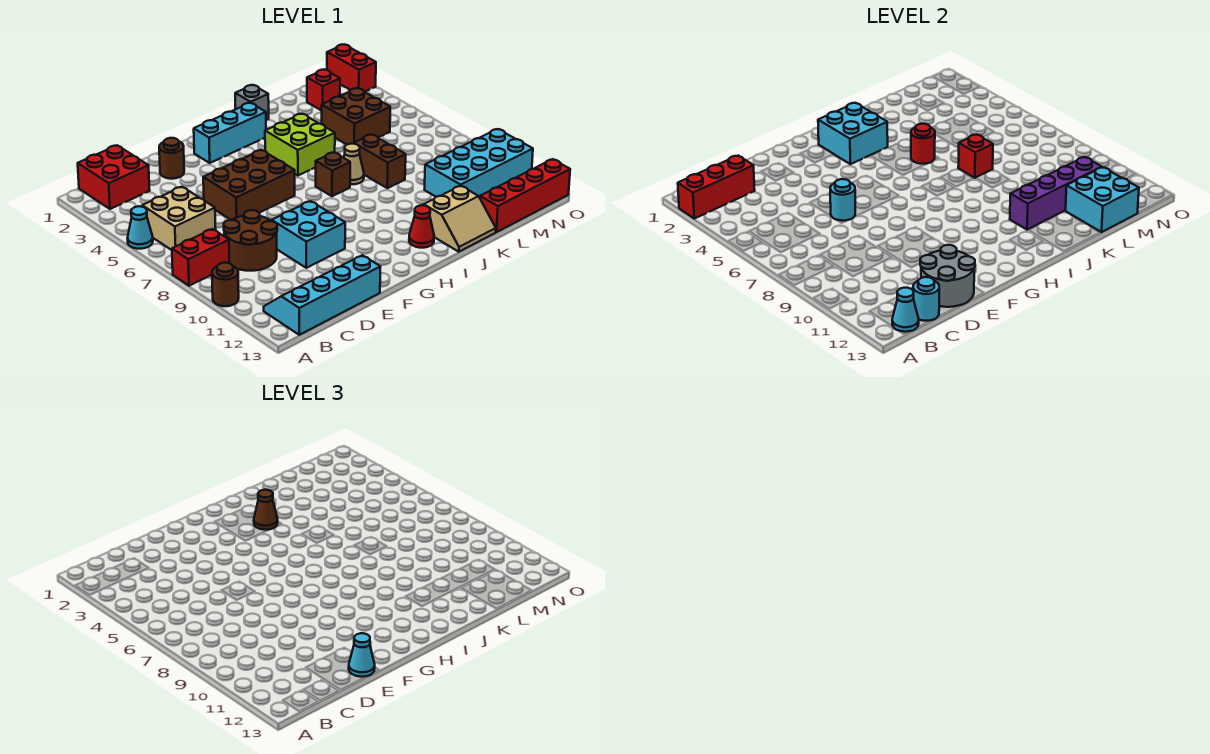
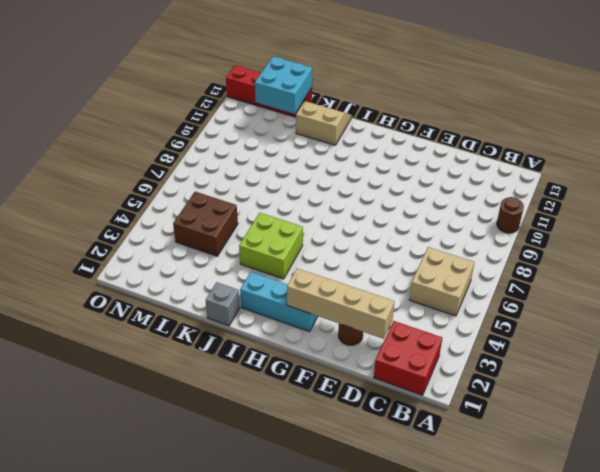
tan 1x4 brick [287,268,394,339] -> none
none -> cyan 1x1 cone [128,206,153,249]
none -> red 1x2 brick [172,229,229,286]
none -> cyan 2x4 slope [264,255,380,335]
none -> brown 2x2 round brick [224,210,277,271]

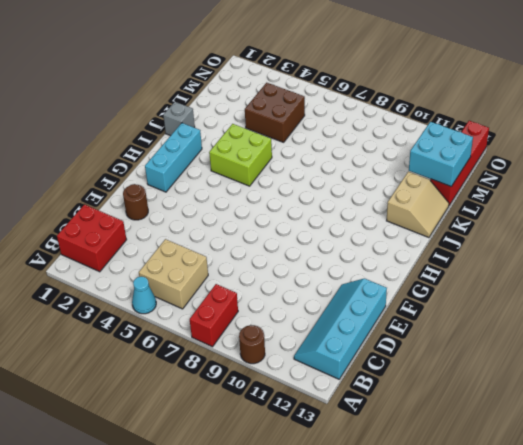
none -> brown 2x2 round brick [224,210,277,271]
none -> brown 2x3 brick [203,150,295,220]
none -> cyan 2x2 brick [272,201,345,268]
none -> brown 1x1 brick [316,152,350,196]

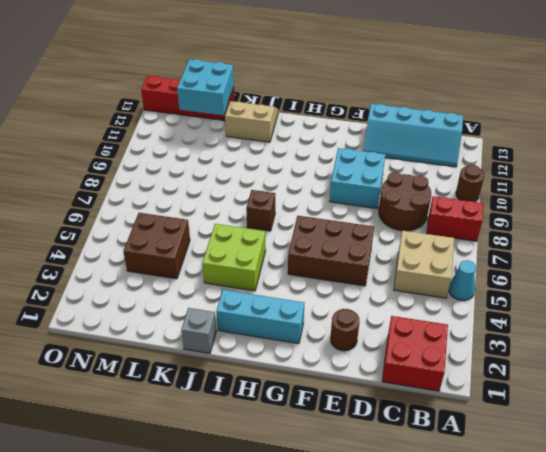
none -> red 1x1 cone [409,205,434,248]
none -> tan 1x1 cone [344,144,364,184]
none -> brown 1x2 brick [354,135,406,188]
none -> cyan 2x4 brick [425,129,533,198]

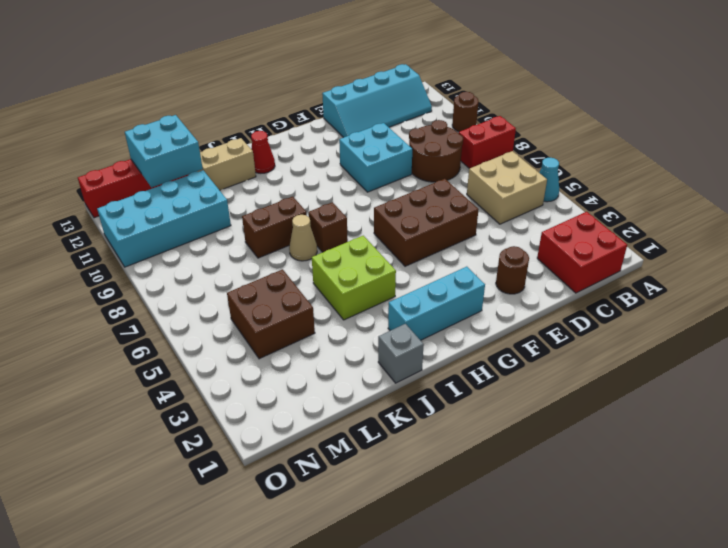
brown 1x2 brick [242,197,307,258] -> brown 1x2 brick turned to [354,135,406,188]
none -> red 1x1 brick [307,70,340,111]
none -> red 1x2 brick [327,44,376,92]
none -> red 1x3 brick [678,156,755,219]
none -> cyan 1x1 cone [892,288,919,332]

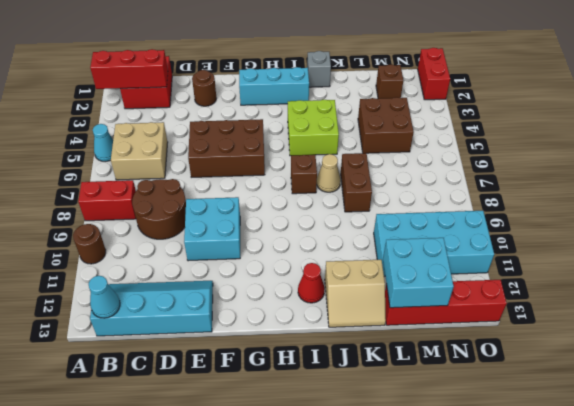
brown 1x1 brick [376,64,403,99] -> red 1x1 brick [307,70,340,111]
none -> cyan 1x1 round brick [913,277,939,321]
none -> grey 2x2 round brick [920,245,975,307]
none -> cyan 1x1 round brick [830,179,855,221]
none -> cyan 2x2 brick [818,103,888,164]

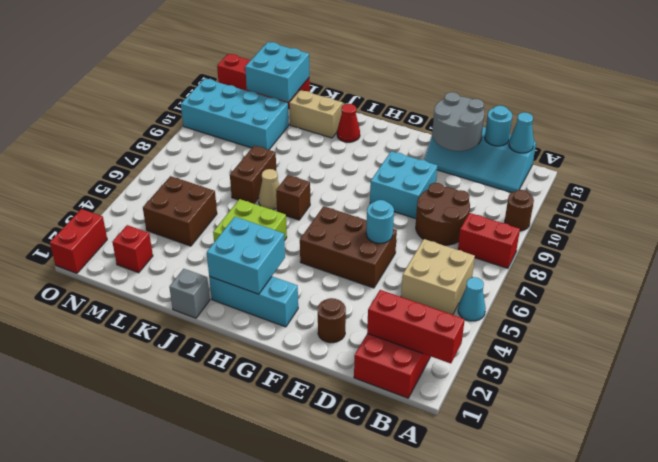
none -> red 1x1 round brick [911,124,935,164]
none -> purple 1x4 brick [1010,157,1102,230]
none -> red 1x1 brick [958,135,993,178]
none -> cyan 1x1 cone [349,633,375,677]

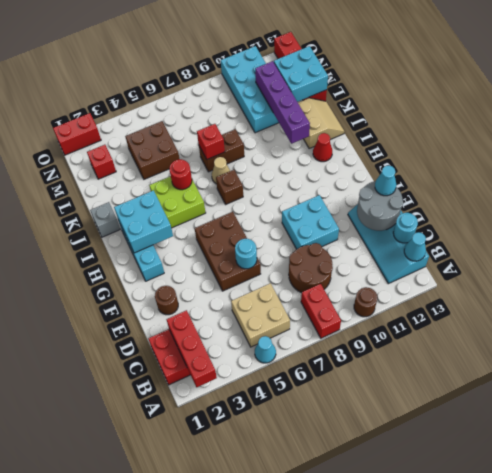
none -> brown 1x1 cone [254,490,278,530]

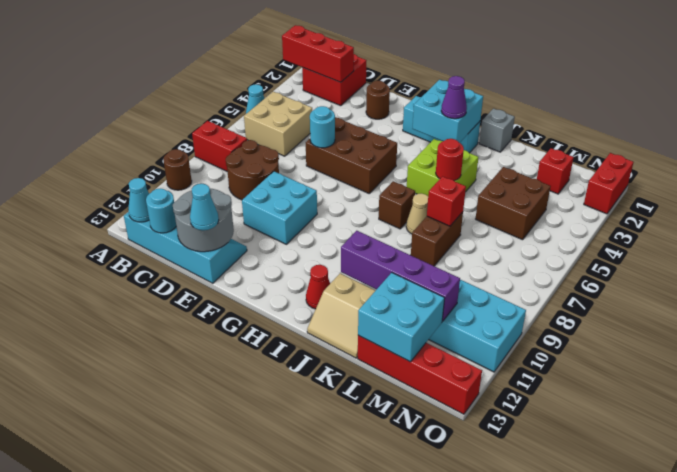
purple 1x1 cone [441,76,467,119] -> brown 1x1 cone [254,490,278,530]

